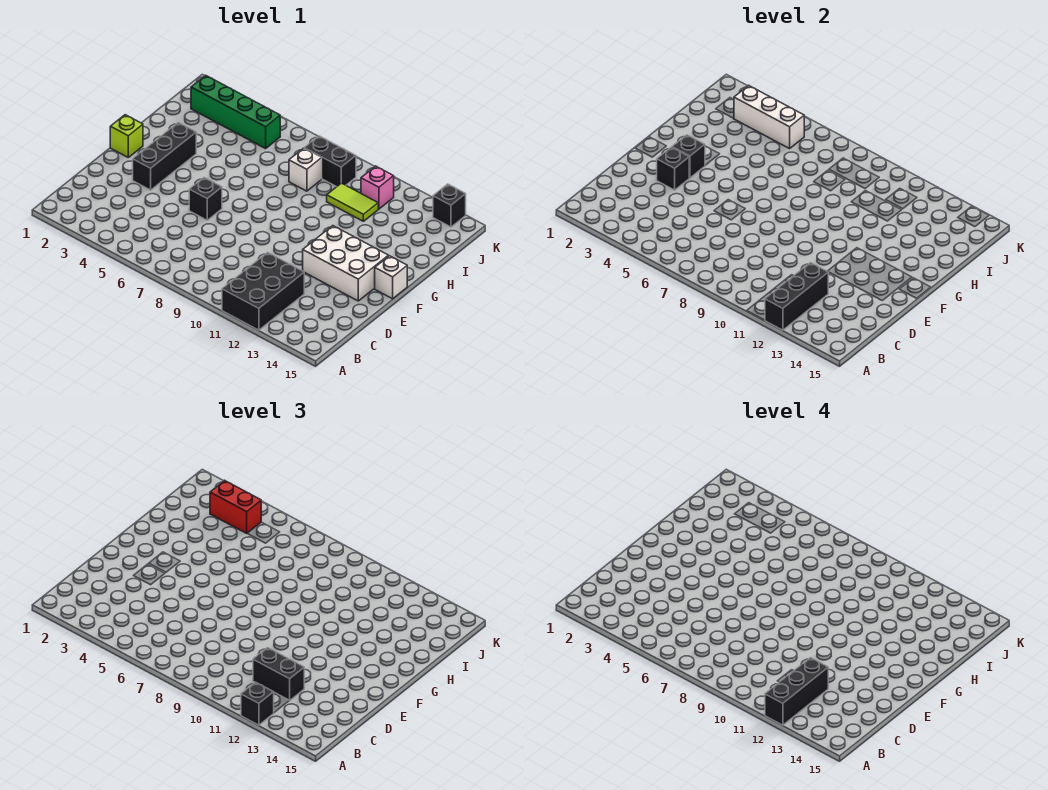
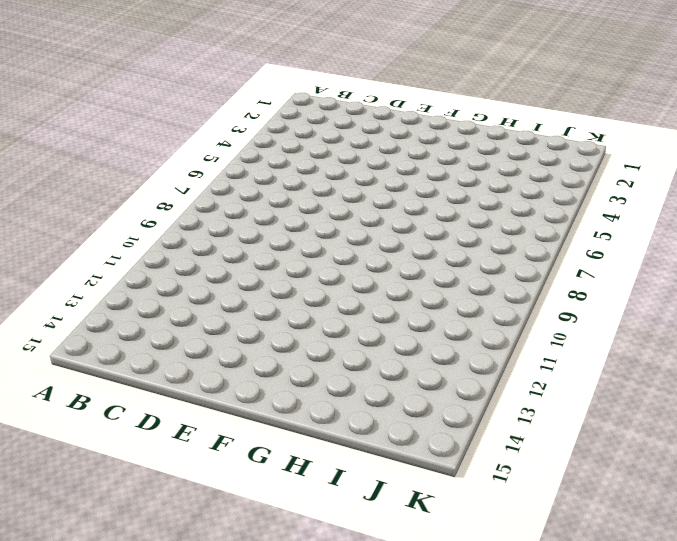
none -> black 2x3 brick [222,252,304,330]
none -> black 1x3 brick [133,122,196,190]
none -> black 1x1 brick [189,178,222,220]

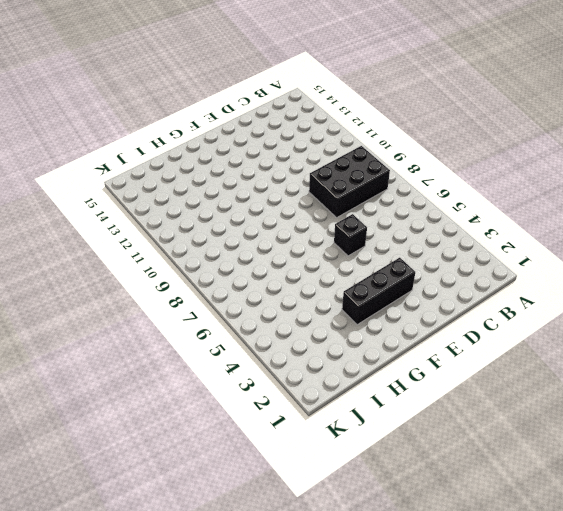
black 2x3 brick [309,146,390,218] -> black 2x3 brick moved to [222,252,304,330]
none -> white 2x3 brick [303,226,389,301]
none -> lime 1x1 brick [110,115,143,157]
none -> white 1x1 brick [375,256,407,299]

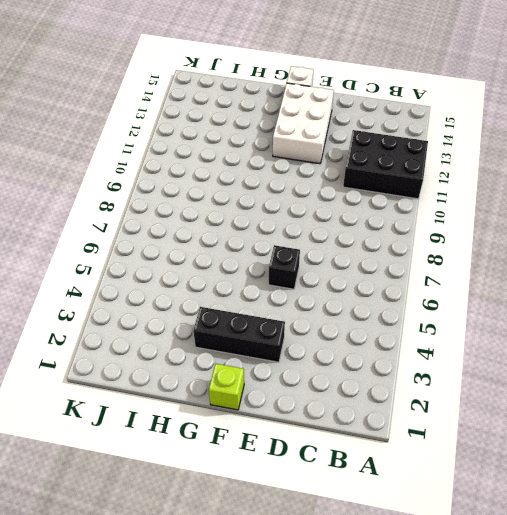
none -> white 1x1 brick [289,148,322,191]
none -> lime 1x2 tile [327,183,378,221]
none -> green 1x4 brick [191,75,280,149]

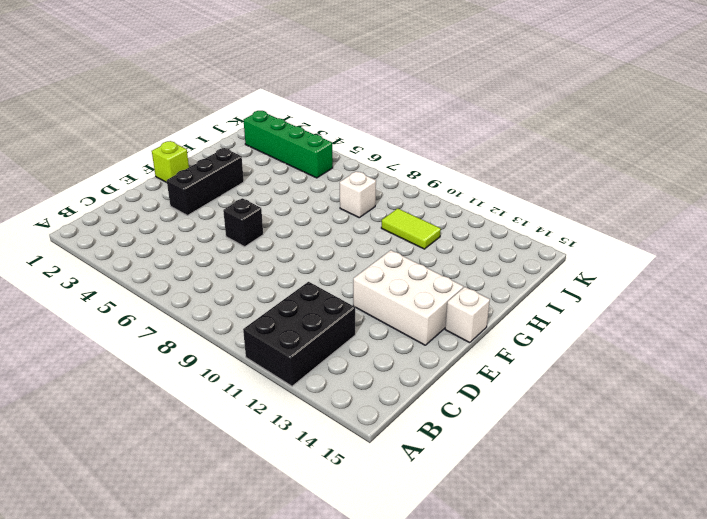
none -> black 1x2 brick [304,136,356,187]
none -> pink 1x1 brick [361,166,394,209]
none -> black 1x1 brick [433,184,466,227]

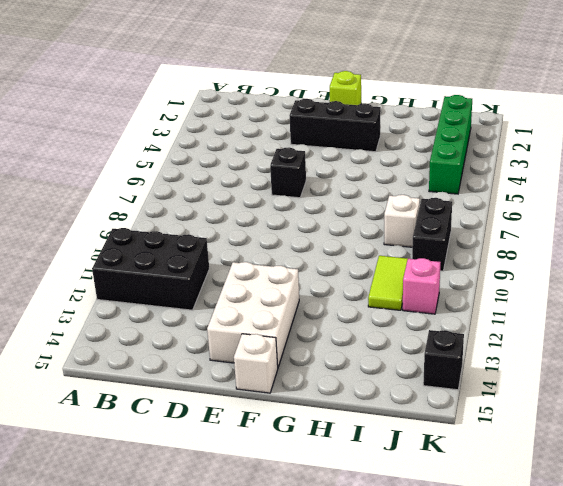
none -> black 1x3 brick [765,263,828,330]
none -> black 1x1 brick [657,147,689,190]
none -> black 1x1 brick [672,135,705,178]

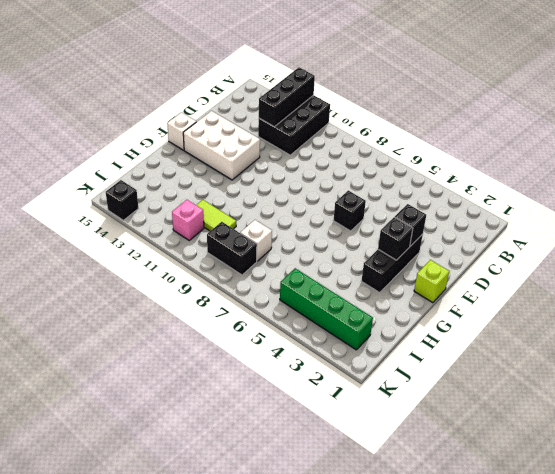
none -> white 1x3 brick [734,85,804,149]
none -> black 1x1 brick [241,682,274,725]
none -> black 1x2 brick [253,647,304,701]

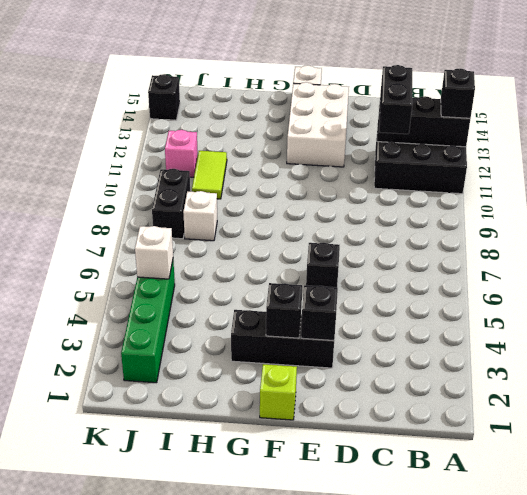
white 1x1 brick [135,226,173,279] -> white 1x3 brick [734,85,804,149]
none -> red 1x2 brick [210,480,261,533]
none -> black 1x3 brick [765,658,828,725]

